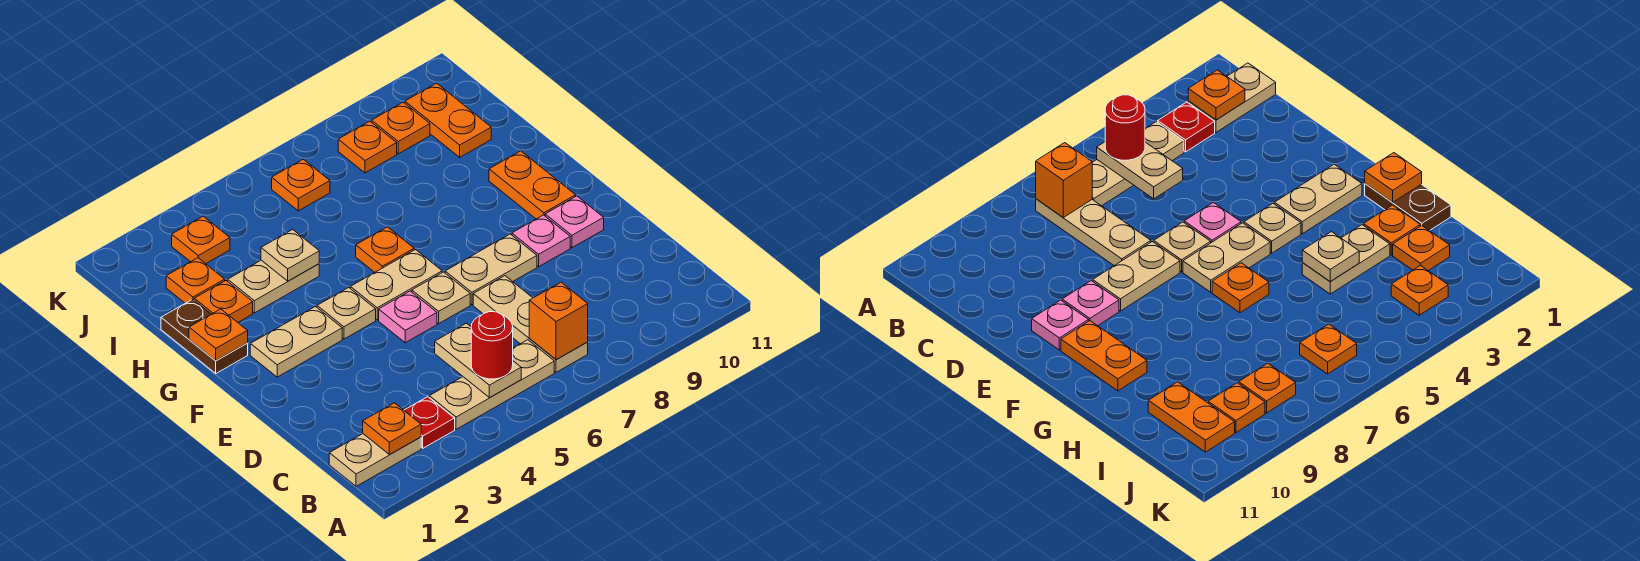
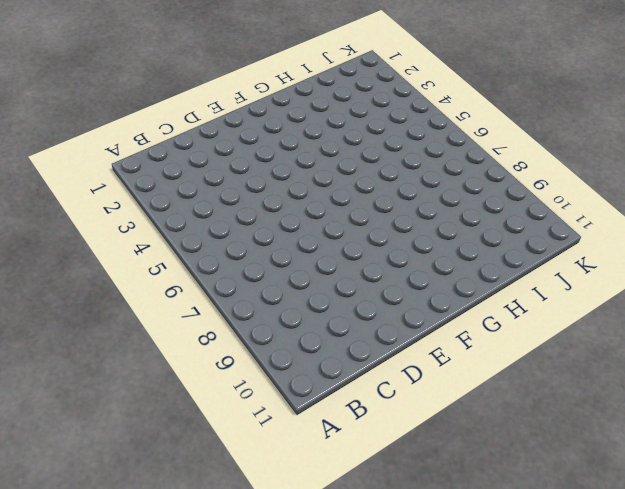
none -> tan 1x2 plate [329,434,421,486]
none -> red 1x1 plate [404,397,455,448]
none -> tan 1x3 plate [429,340,554,429]

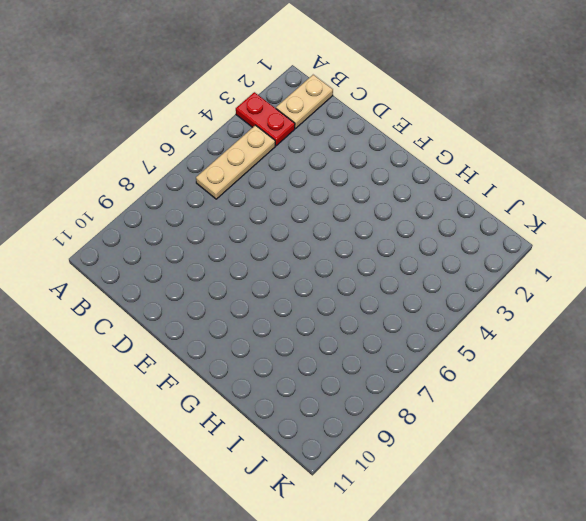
red 1x2 plate [236,92,295,146] -> red 1x1 plate [404,397,455,448]
none -> tan 1x3 plate [473,276,588,372]
none -> pink 1x1 plate [379,291,437,343]
none -> tan 1x1 plate [412,272,470,324]

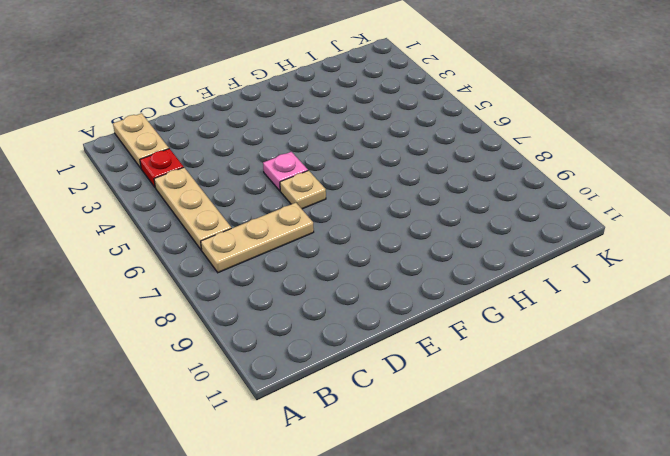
none -> tan 1x2 plate [445,234,537,305]
none -> pink 1x1 plate [512,215,570,267]
none -> pink 1x1 plate [545,196,604,248]

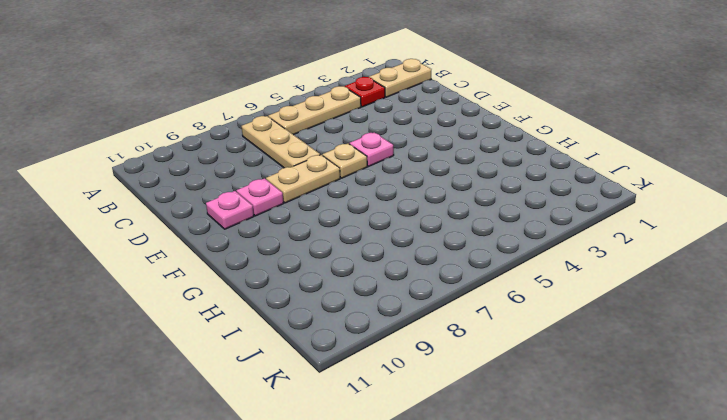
none -> tan 1x2 plate [250,307,342,377]
none -> tan 1x1 plate [317,288,376,339]
none -> tan 1x2 plate [350,250,442,320]

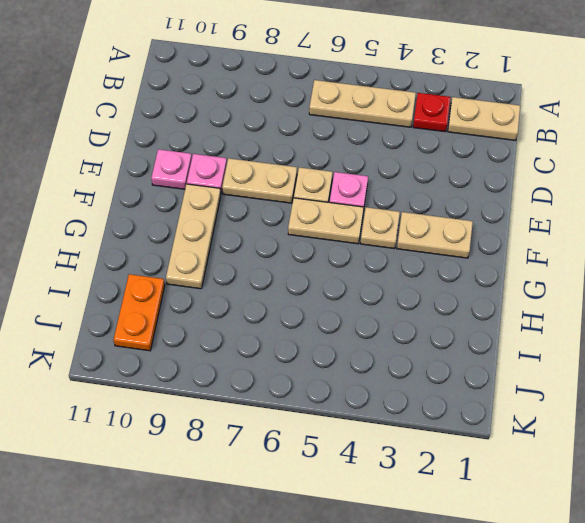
tan 1x3 plate [166,184,221,289] -> tan 1x3 plate moved to [473,276,588,372]
none -> orange 1x2 plate [489,151,576,219]
none -> brown 1x2 plate [161,299,248,373]
none -> orange 1x1 plate [356,227,414,272]

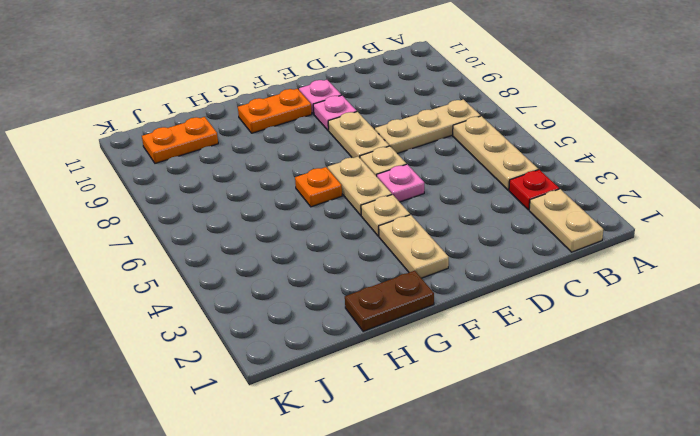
none -> orange 1x1 plate [194,281,253,322]
none -> tan 1x2 plate [228,260,319,313]
none -> orange 1x1 plate [166,258,225,303]

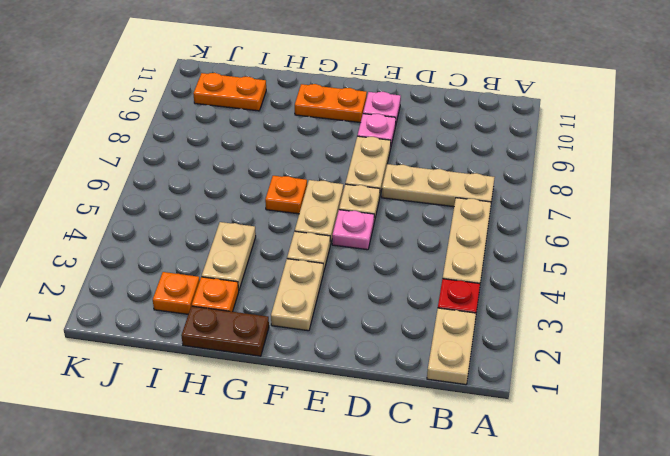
none -> orange 1x1 plate [172,216,230,264]
none -> orange 1x1 plate [272,159,330,211]
none -> orange 1x1 plate [338,121,397,173]

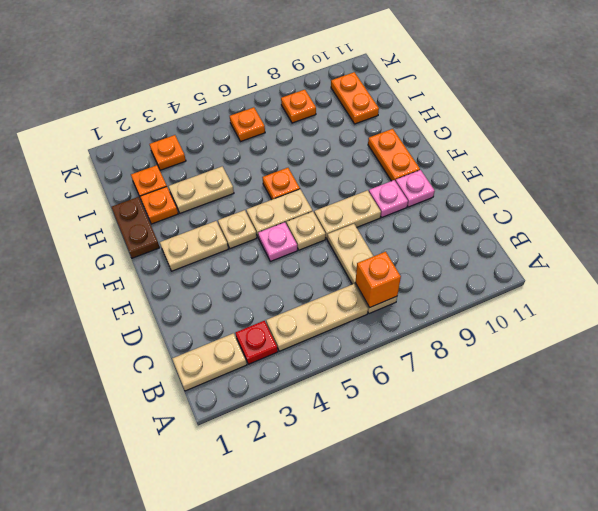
none -> orange 1x1 plate [372,102,430,154]
none -> orange 1x1 plate [363,403,421,455]
none -> tan 1x2 plate [435,323,521,398]

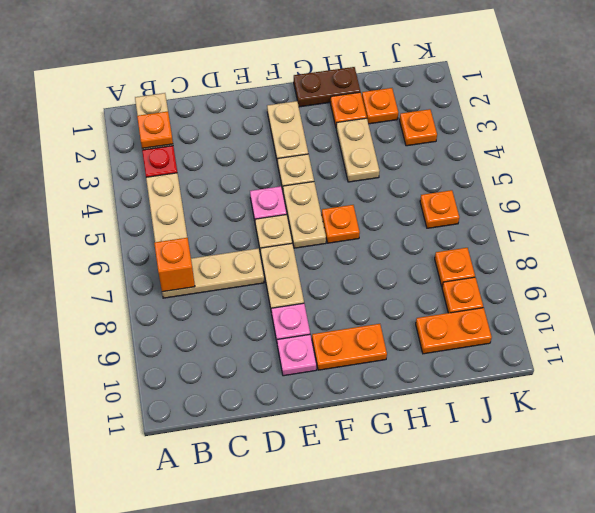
none -> tan 1x2 plate [435,323,521,398]
none -> orange 1x1 plate [189,309,248,361]
none -> tan 1x1 plate [261,230,319,281]

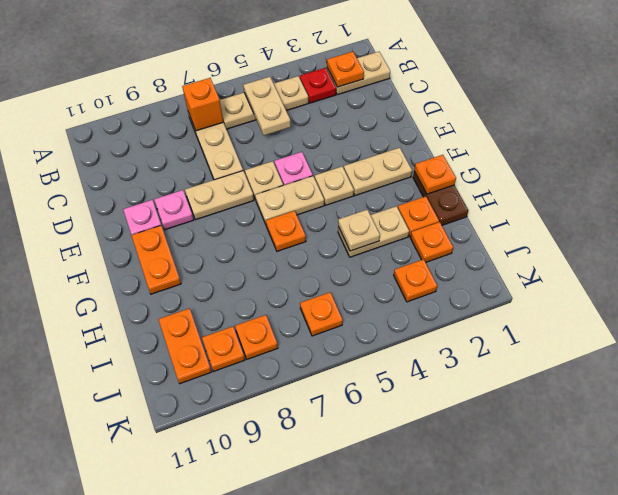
none -> red 1x1 round brick [471,312,513,379]

